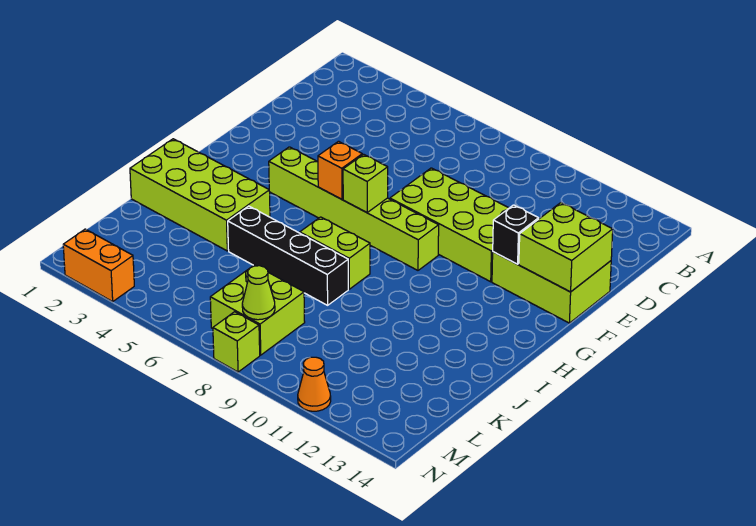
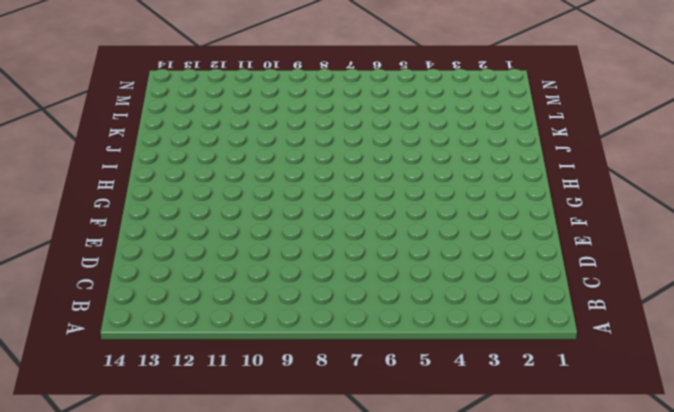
none -> lime 2x4 brick [390,168,509,282]
none -> lime 2x3 brick [492,252,611,323]
none -> lime 1x6 brick [269,147,439,270]

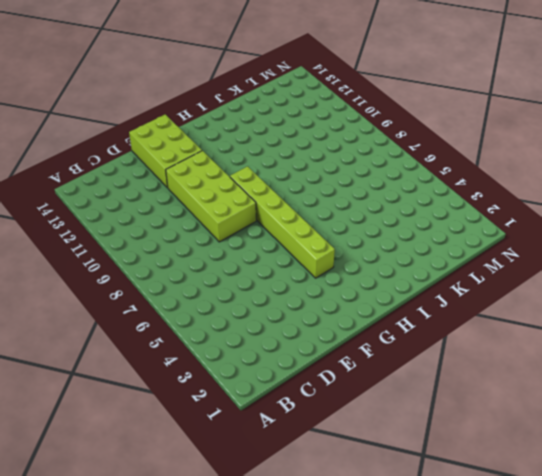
none -> lime 2x4 brick [130,139,270,251]
none -> lime 1x2 brick [300,217,370,289]
none -> black 1x4 brick [228,206,348,305]

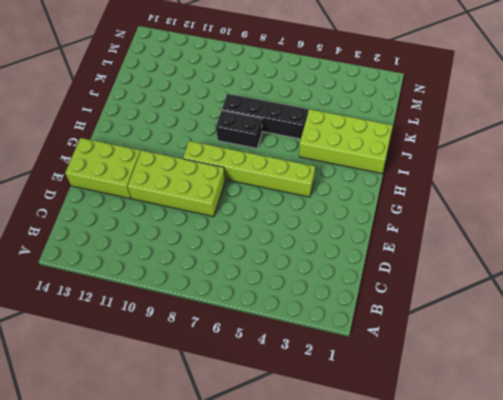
black 1x2 brick [216,110,262,148] -> lime 1x2 brick [300,217,370,289]
none -> lime 2x2 brick [210,265,305,355]
none -> orange 1x2 brick [63,229,134,302]
none -> lime 1x1 brick [213,312,260,372]

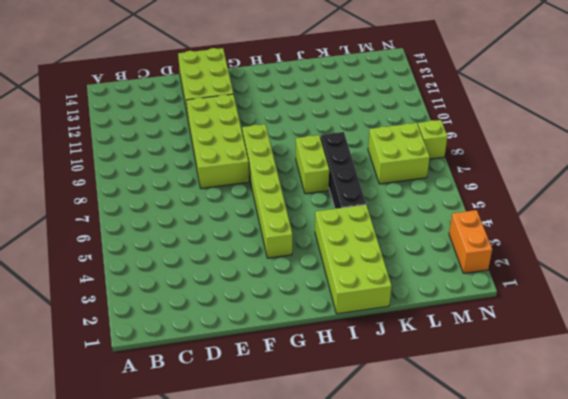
none -> orange 1x1 cone [298,357,331,411]
none -> lime 2x2 brick [519,203,613,292]
none -> black 1x1 brick [493,205,539,264]

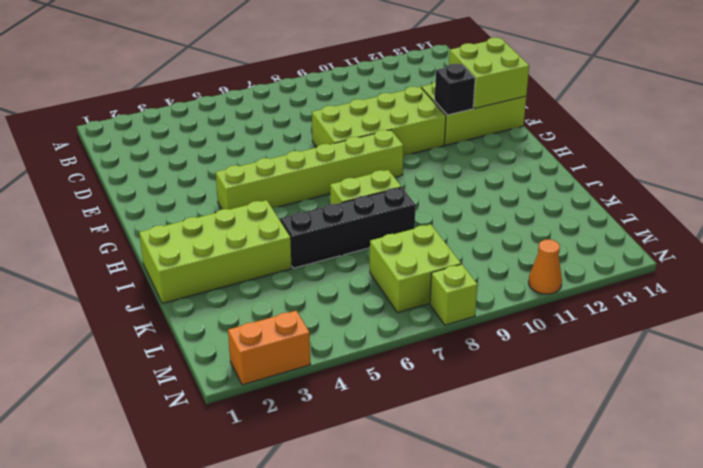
none -> orange 1x1 brick [318,141,362,199]
none -> lime 1x1 brick [343,154,388,213]
none -> lime 1x1 cone [242,266,275,320]

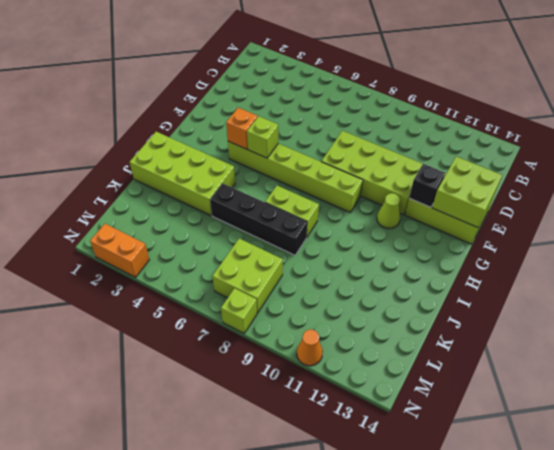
orange 1x1 brick [226,108,258,149] -> orange 1x1 brick moved to [318,141,362,199]
lime 1x1 brick [247,116,278,158] -> lime 1x1 brick moved to [343,154,388,213]
lime 1x1 cone [377,193,400,229] -> lime 1x1 cone moved to [242,266,275,320]

